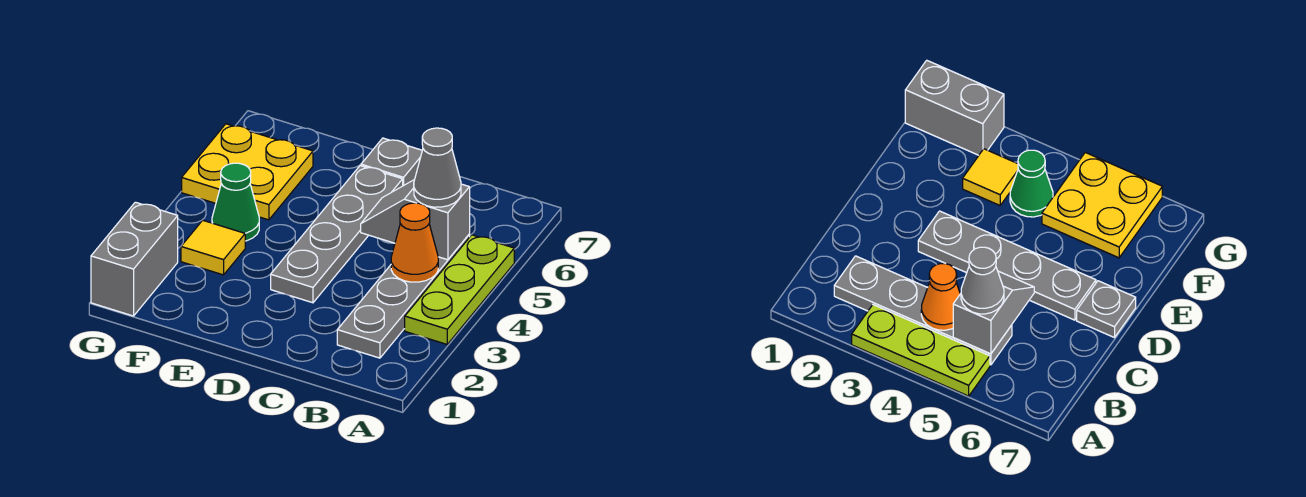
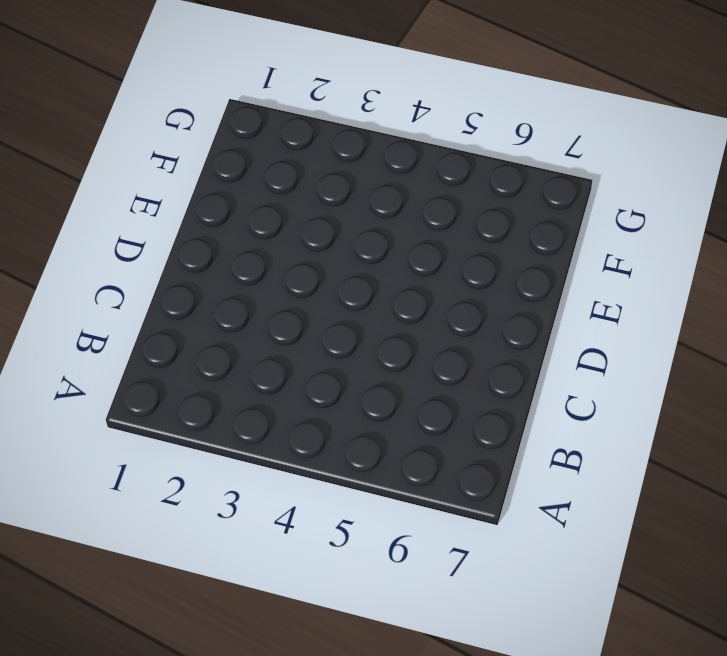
none -> lime 1x3 plate [405,235,514,344]
none -> grey 1x4 plate [337,234,470,358]

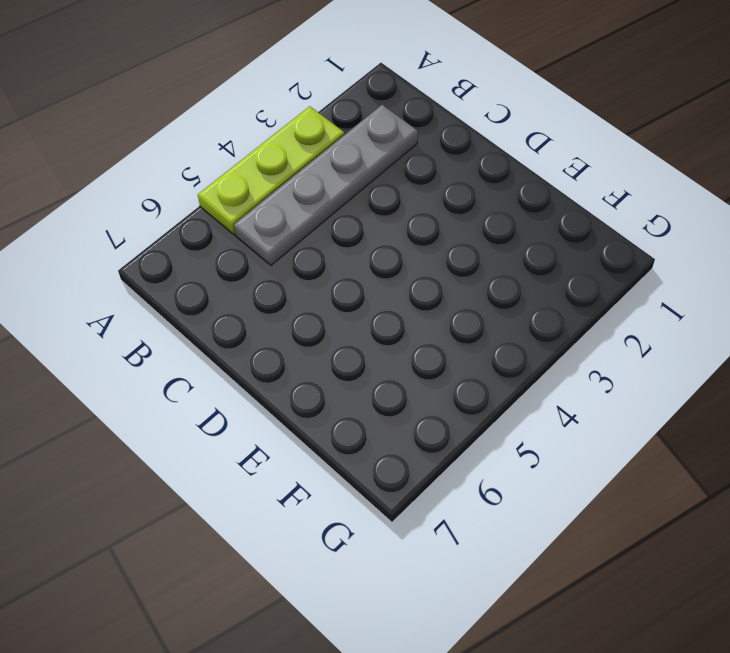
none -> grey 1x4 plate [271,166,403,303]
none -> grey 1x1 plate [361,138,422,186]

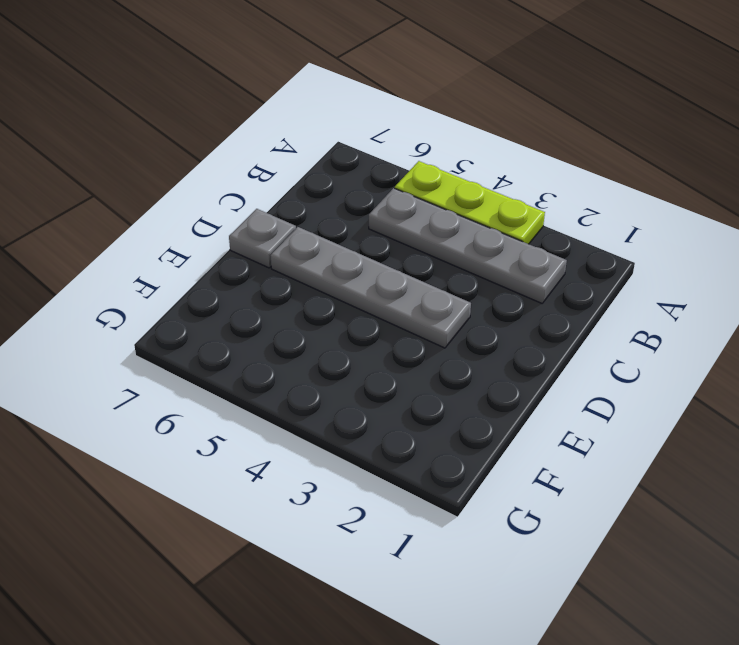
none -> yellow 1x1 tile [181,220,245,275]
none -> green 1x1 cone [212,163,259,241]

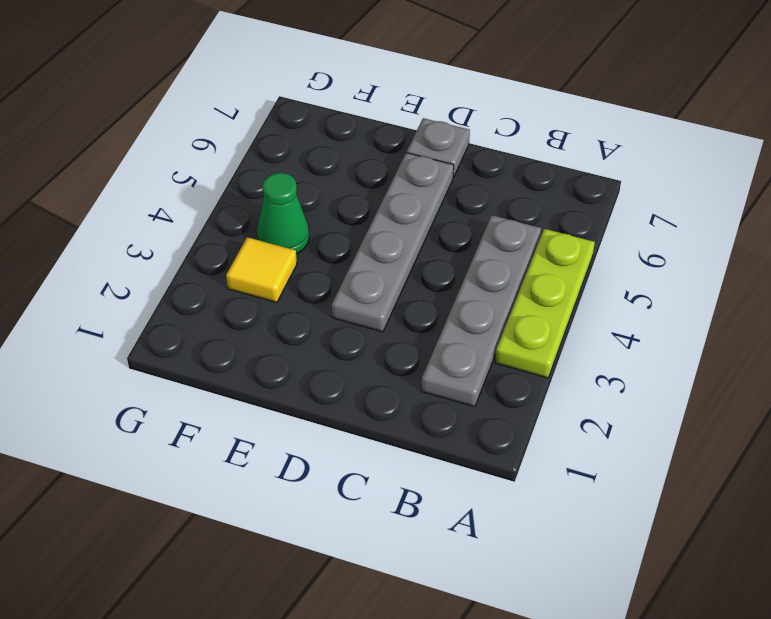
none -> yellow 2x2 plate [182,124,313,220]
none -> grey 1x2 brick [91,202,178,316]

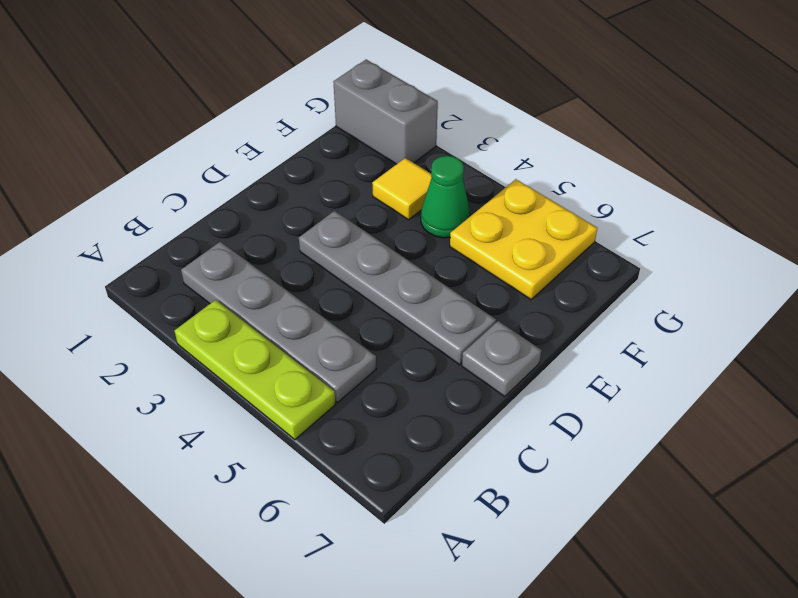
none -> orange 1x1 cone [391,203,438,282]
none -> grey 1x2 slope [361,179,470,260]

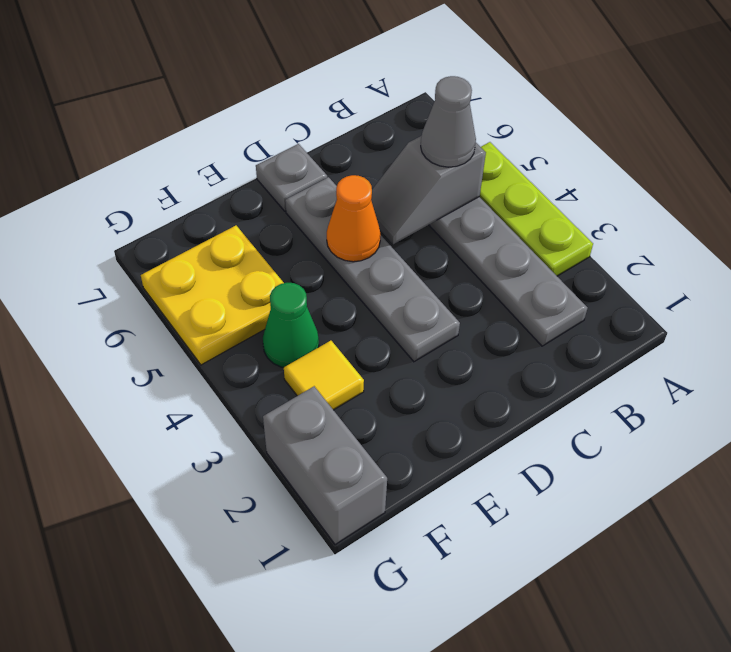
orange 1x1 cone [327,175,381,262] -> orange 1x1 cone moved to [391,203,438,282]

